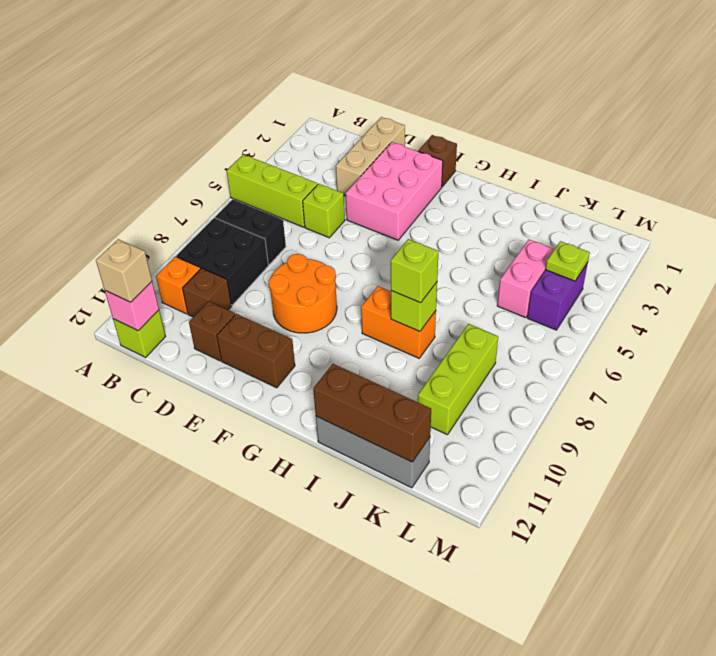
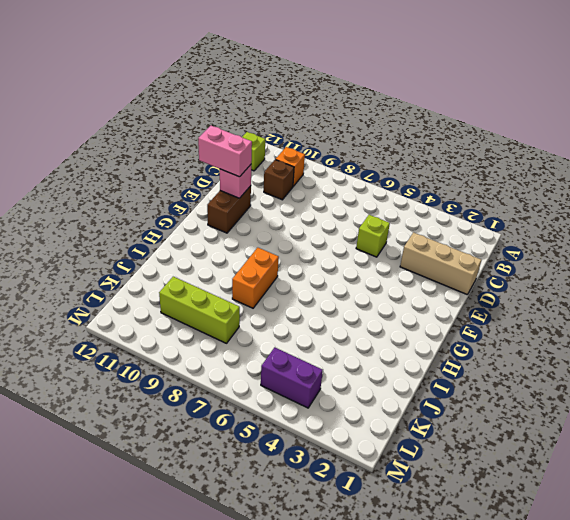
pink 1x1 brick [220,165,251,198] -> pink 1x1 brick moved to [105,282,159,331]
pink 1x2 brick [198,126,252,177] -> pink 1x2 brick moved to [497,240,554,318]
none -> lime 1x3 brick [227,155,317,227]
none -> black 1x2 brick [215,199,286,265]
none -> black 2x2 brick [176,218,268,305]

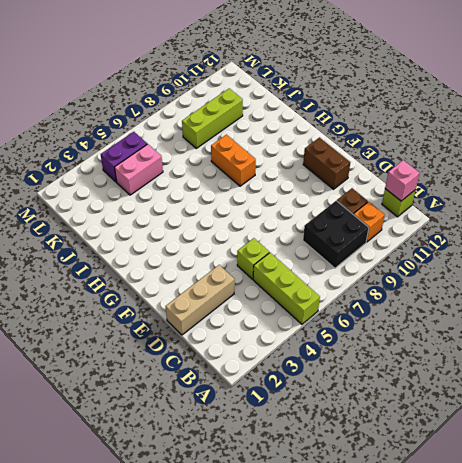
none -> black 1x2 brick [215,199,286,265]
none -> brown 1x1 brick [189,301,235,361]
none -> pink 2x3 brick [346,142,443,240]

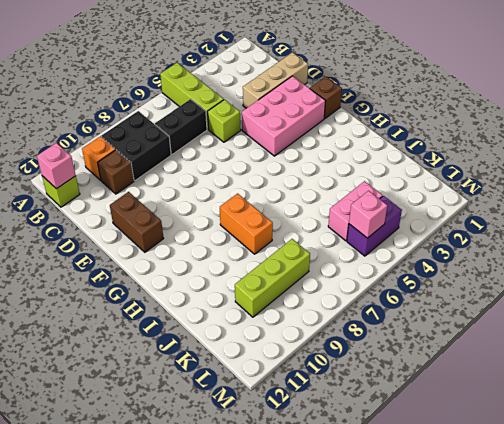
black 1x2 brick [155,99,207,155] -> black 1x2 brick turned to [215,199,286,265]
pink 1x1 brick [349,191,387,238] -> none
none -> brown 1x1 brick [189,301,235,361]
none -> orange 2x2 round brick [269,254,337,333]
none -> grey 1x3 brick [316,416,430,488]

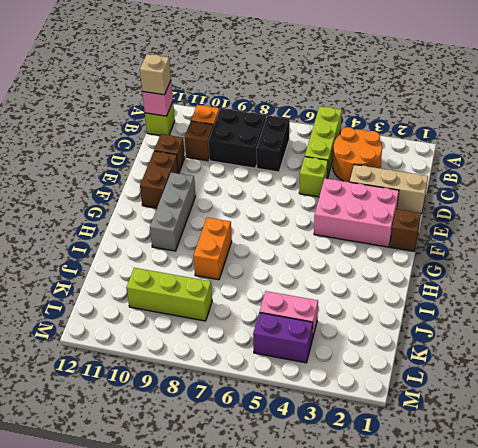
orange 2x2 round brick [333,127,382,182] -> orange 2x2 round brick moved to [269,254,337,333]
grey 1x3 brick [150,172,196,251] -> grey 1x3 brick moved to [316,416,430,488]
none -> lime 1x1 brick [391,282,437,331]
none -> brown 1x3 brick [313,364,431,462]
none -> lime 1x1 plate [546,241,590,281]

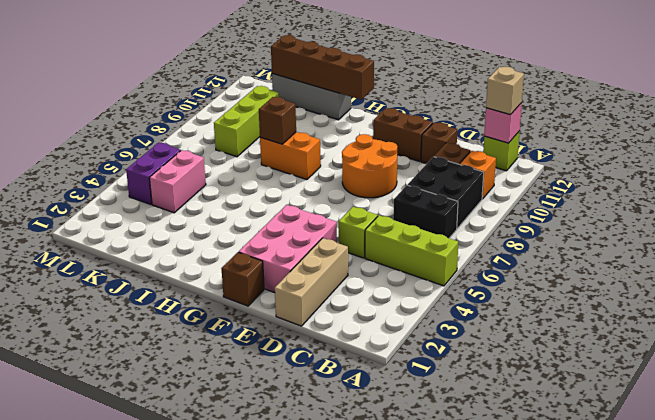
brown 1x4 brick [271,35,374,100] -> brown 1x3 brick [313,364,431,462]
brown 1x1 brick [259,97,296,144] -> lime 1x1 brick [391,282,437,331]
none -> lime 1x1 plate [546,241,590,281]
none -> lime 1x1 brick [391,239,439,303]

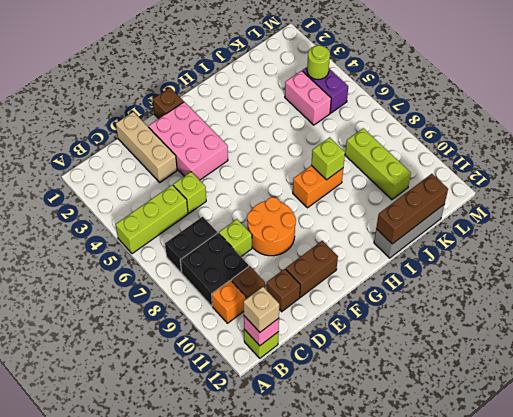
lime 1x1 brick [219,219,252,256] -> lime 1x1 brick moved to [391,239,439,303]
lime 1x1 round brick [307,45,330,80] -> lime 1x1 plate [546,241,590,281]

